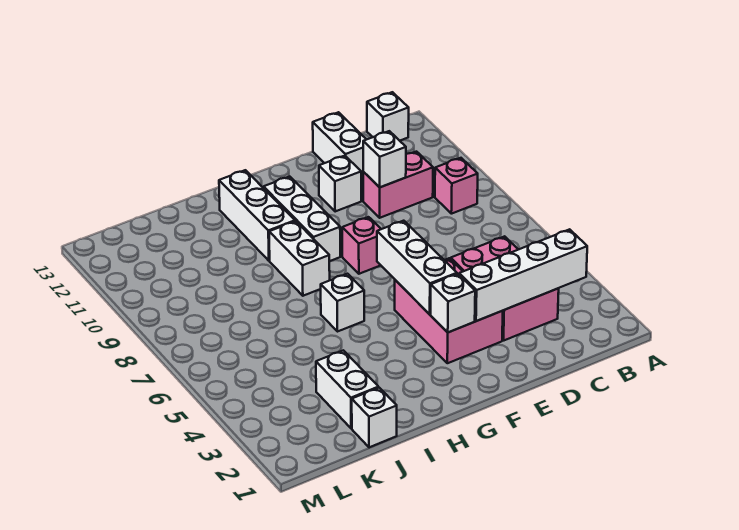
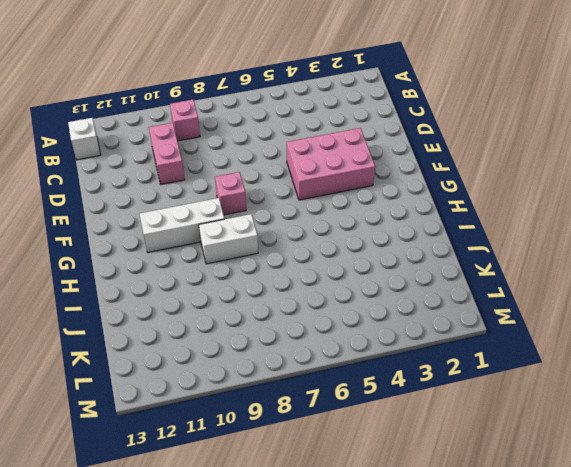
none -> pink 2x3 brick [451,236,559,340]
none -> white 1x2 brick [313,112,367,178]
none -> white 1x1 brick [319,156,361,211]

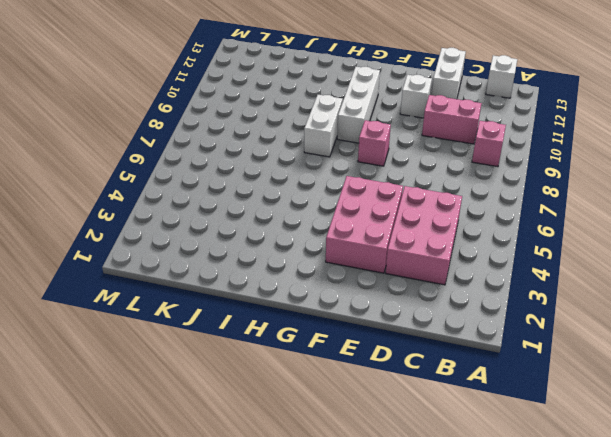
none -> white 1x1 brick [321,274,364,332]
none -> white 1x3 brick [219,170,295,261]
none -> white 1x1 brick [352,388,397,447]

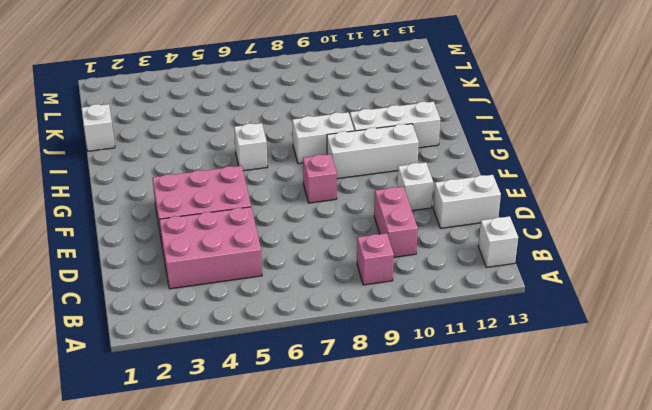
none -> white 1x2 brick [316,350,379,428]
none -> white 1x4 brick [459,229,587,321]
none -> white 1x1 brick [363,131,406,187]

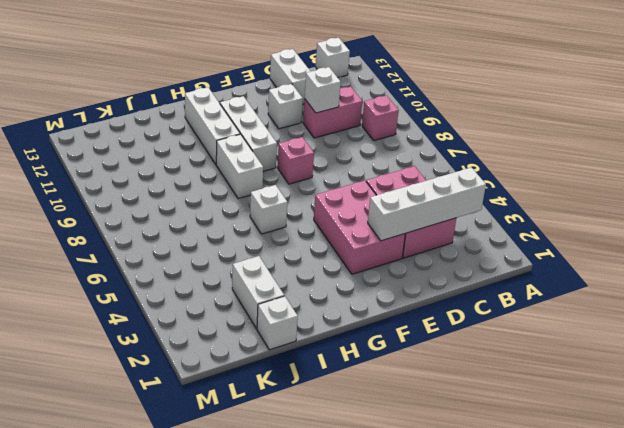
none -> white 1x1 brick [431,274,475,332]
none -> white 1x3 brick [377,221,457,314]

